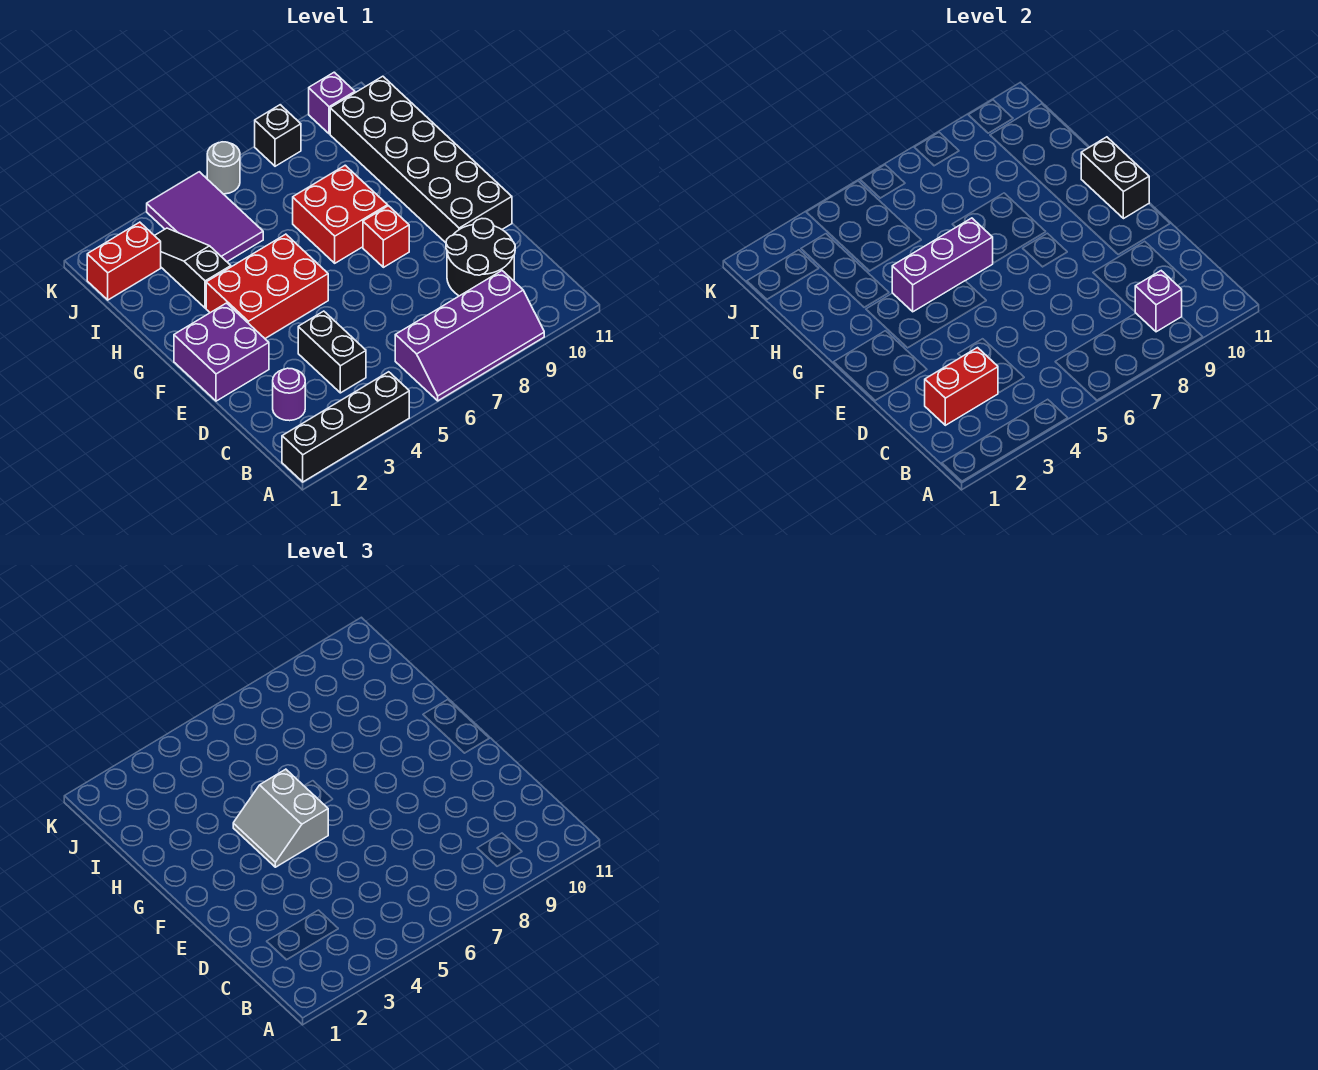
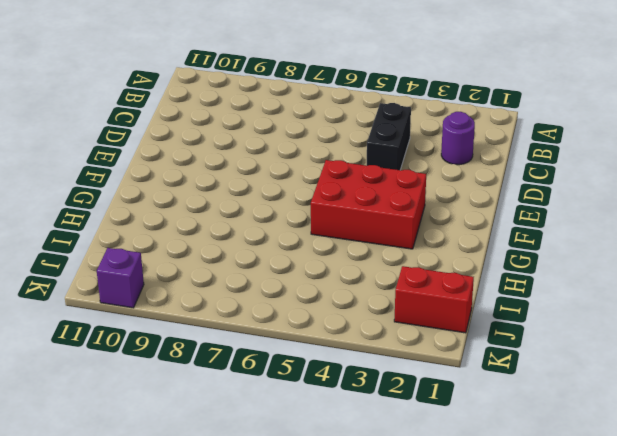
none -> black 1x4 brick [282,372,409,482]
none -> purple 2x4 slope [395,271,544,401]
none -> black 2x2 round brick [446,219,515,296]

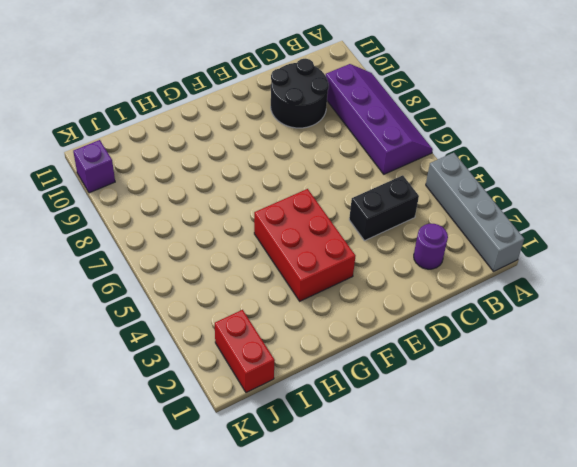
grey 1x4 brick [426,153,524,271] -> black 1x4 brick [282,372,409,482]
none -> purple 2x2 brick [174,303,269,401]
none -> black 2x6 brick [330,76,512,243]
none -> red 1x1 brick [363,206,409,267]

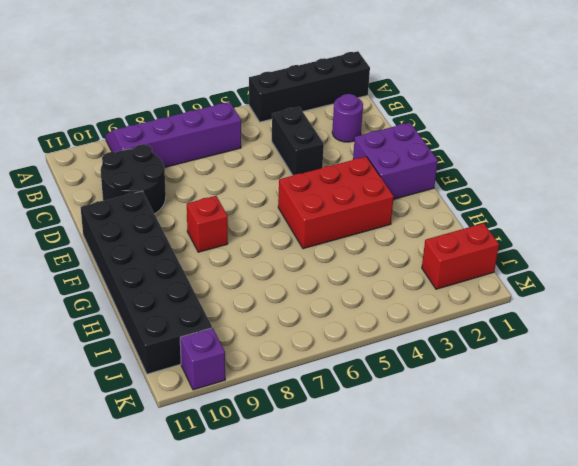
none -> red 2x2 brick [293,165,388,263]
none -> black 1x3 slope [155,228,231,308]
none -> purple 2x3 tile [147,172,263,262]

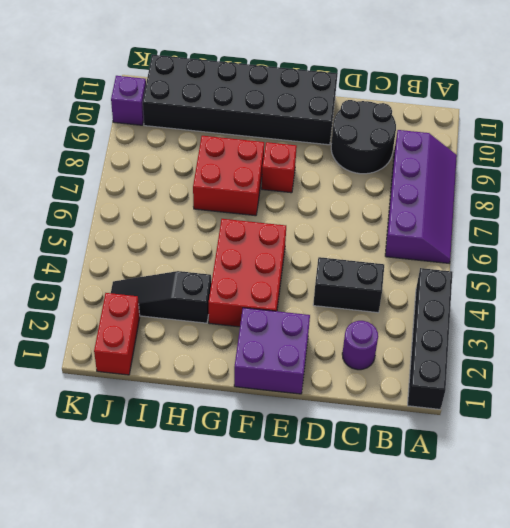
none -> purple 2x3 tile [147,172,263,262]
none -> grey 1x1 round brick [207,142,240,194]
none -> black 1x1 brick [255,105,301,166]

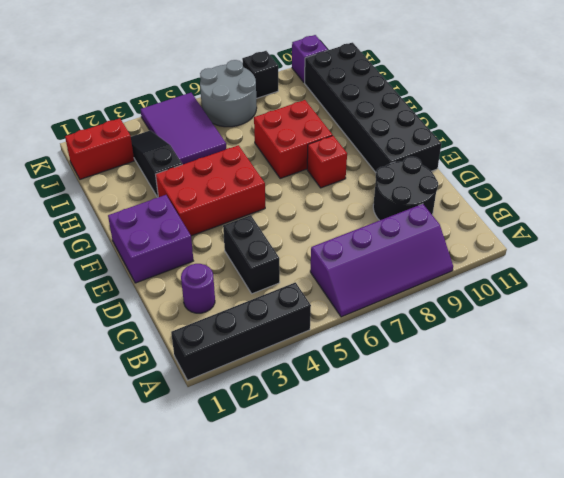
grey 2x2 round brick [200,60,257,127] -> grey 1x1 round brick [207,142,240,194]
none -> purple 1x1 brick [1135,271,1182,332]
none -> red 1x2 brick [925,348,998,425]
none -> black 1x2 brick [1081,137,1149,219]

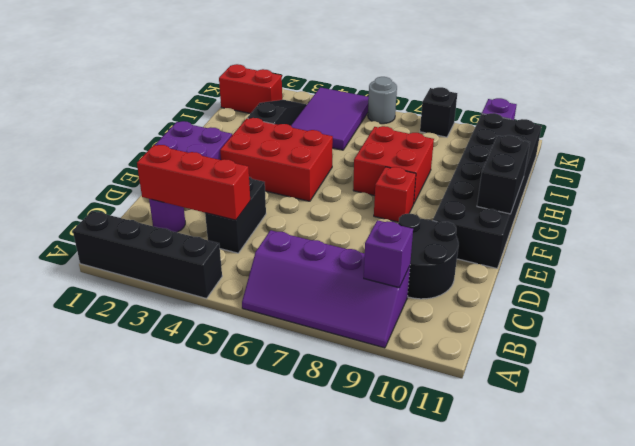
red 1x3 brick [137,145,250,220] -> red 1x2 brick [925,348,998,425]
none -> purple 1x3 brick [892,218,993,312]
none -> grey 2x2 slope [233,769,328,867]

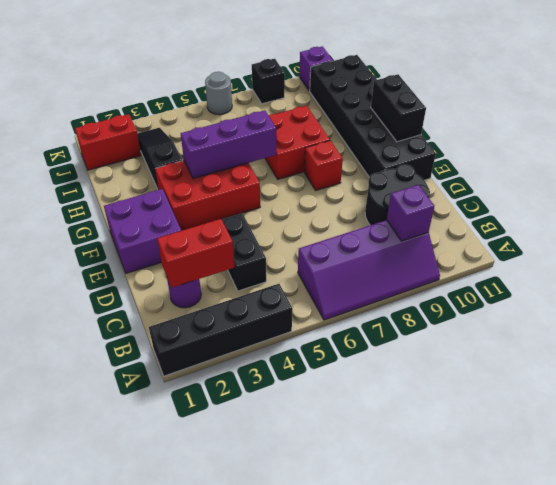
none -> purple 2x3 tile [147,172,263,262]
none -> grey 2x2 slope [233,769,328,867]

